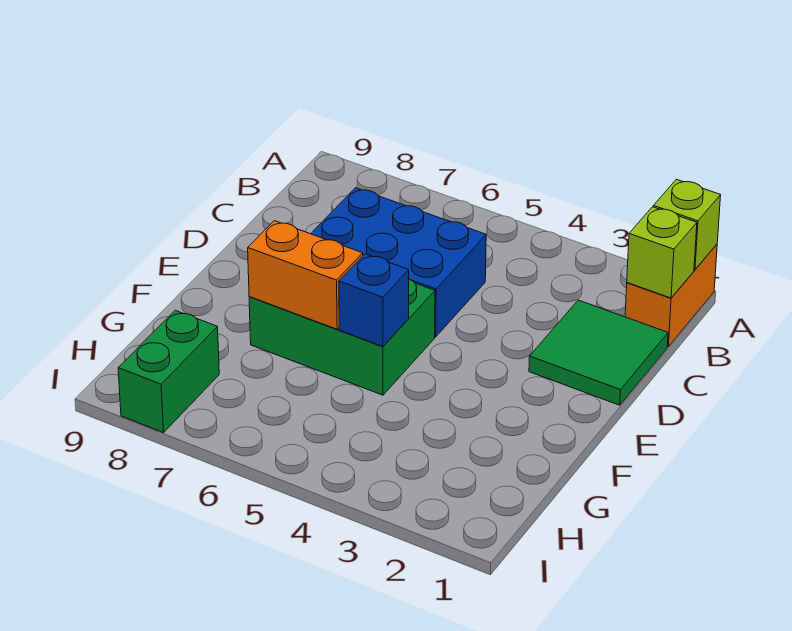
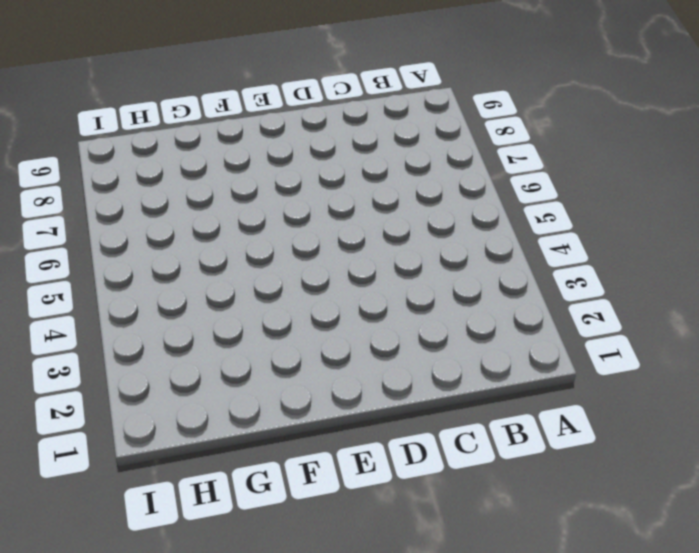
none -> orange 1x2 brick [625,244,717,346]
none -> green 2x2 tile [529,300,668,405]

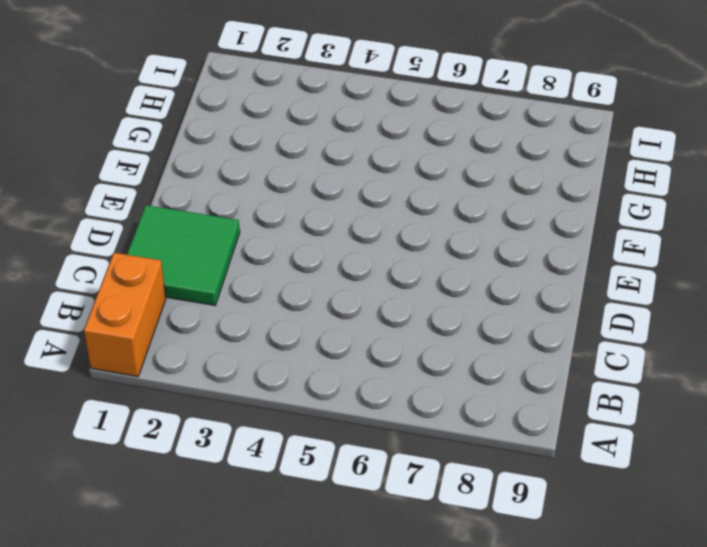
none -> blue 2x3 brick [311,188,486,337]
none -> green 2x3 brick [249,279,435,395]

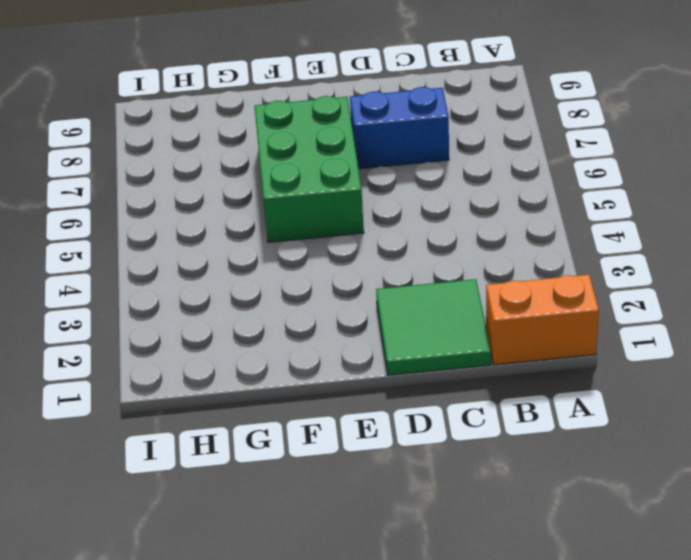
blue 1x2 brick [350,87,449,169] -> blue 2x3 brick [311,188,486,337]
none -> green 1x2 brick [118,310,219,433]
none -> lime 1x1 brick [653,179,721,270]

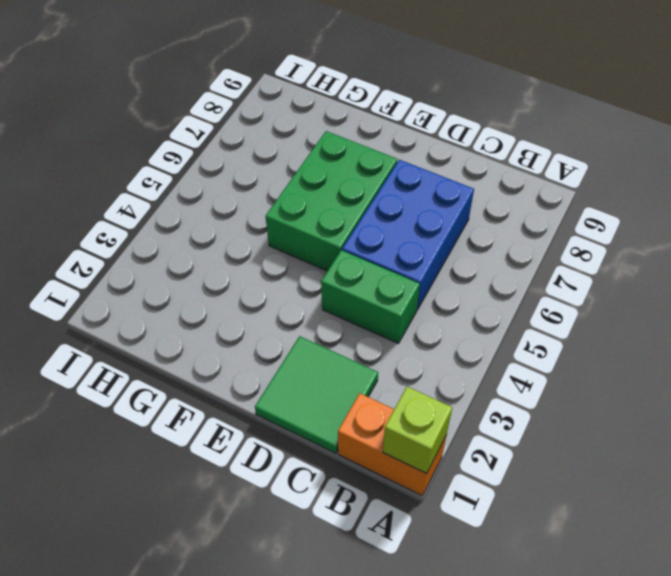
green 1x2 brick [321,250,420,343] -> green 1x2 brick moved to [118,310,219,433]
none -> lime 1x1 brick [627,207,697,298]
none -> blue 1x1 brick [339,254,409,346]

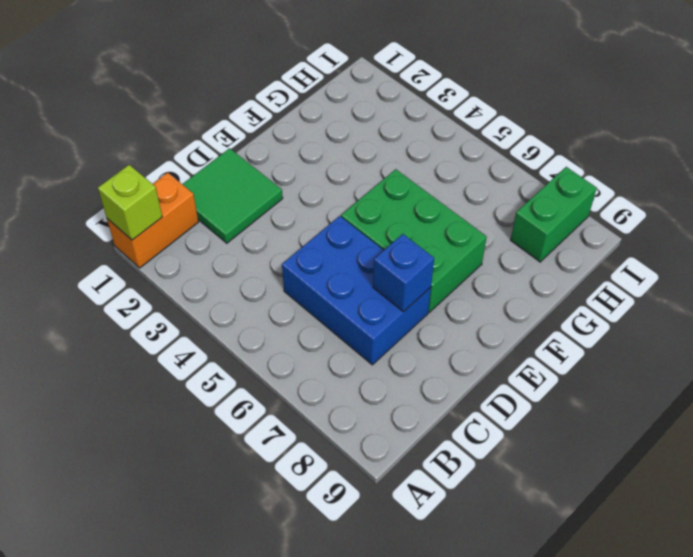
blue 1x1 brick [373,234,434,312] -> blue 1x1 brick moved to [339,254,409,346]
none -> lime 1x1 brick [627,207,697,298]
none -> orange 1x2 brick [248,221,363,329]

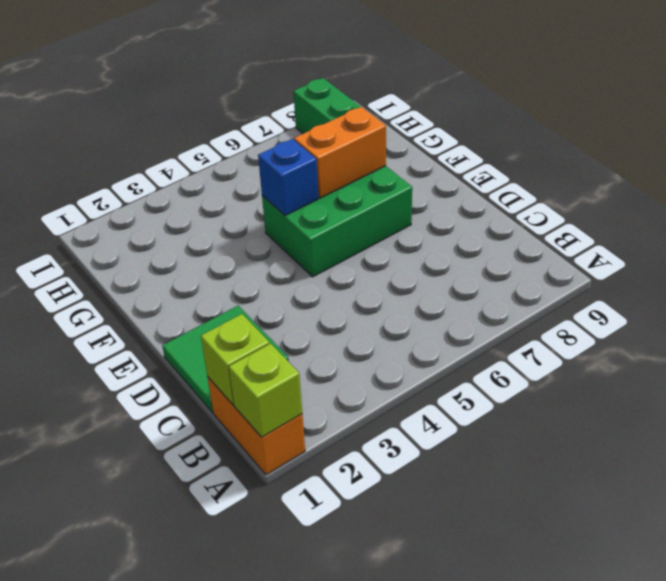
none -> blue 2x3 brick [311,188,486,337]

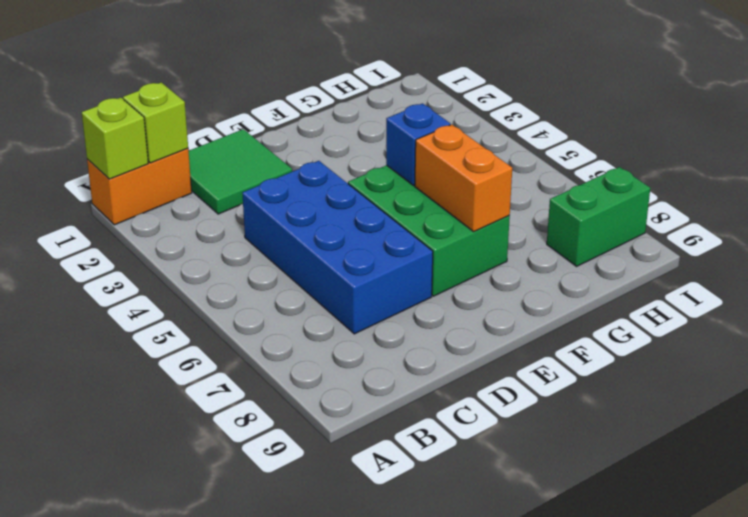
blue 2x4 brick [242,161,433,334] -> blue 2x3 brick [311,188,486,337]

